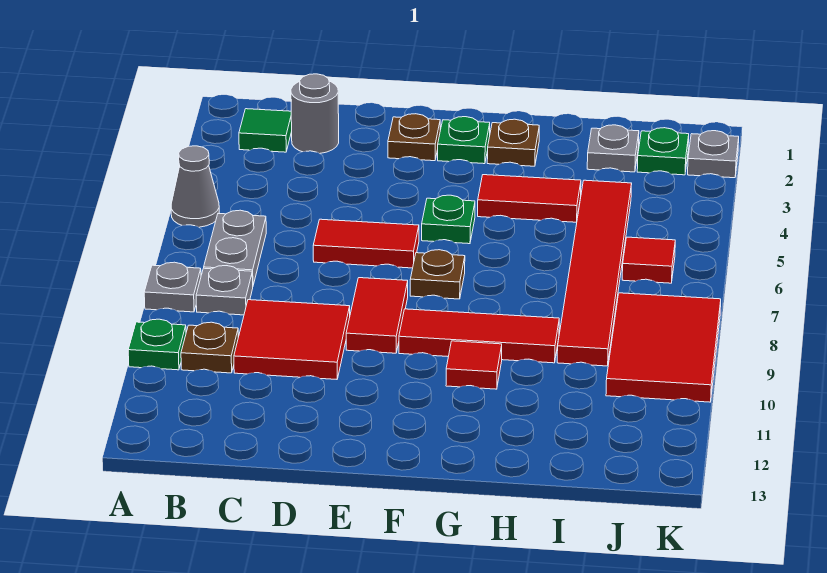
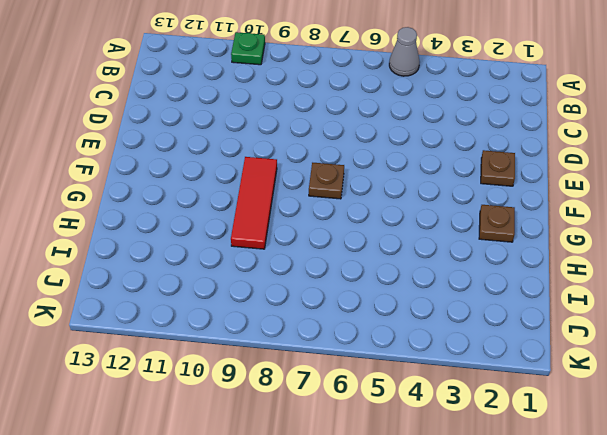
none -> grey 1x1 plate [144,262,201,312]
none -> green 1x1 tile [239,109,292,152]
none -> grey 1x2 plate [204,210,266,285]

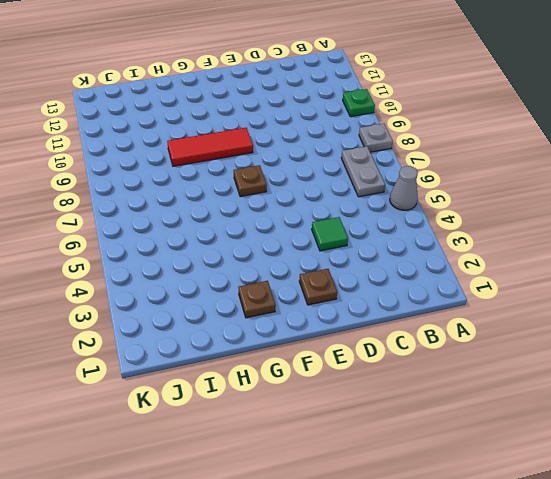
green 1x1 tile [312,217,348,251] -> green 1x1 tile moved to [239,109,292,152]
none -> grey 1x1 plate [196,266,253,315]
none -> brown 1x1 plate [181,322,238,373]
none -> grey 1x1 round brick [291,74,339,153]

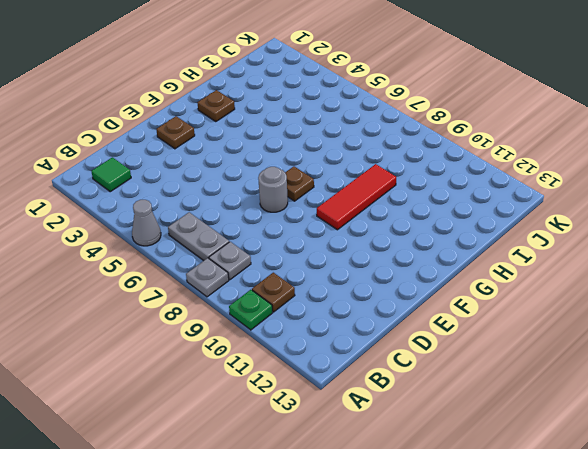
grey 1x1 round brick [258,167,288,212] -> grey 1x1 round brick moved to [291,74,339,153]
none -> red 2x2 tile [234,300,350,379]
none -> red 1x2 tile [313,219,419,268]
none -> red 1x2 tile [346,278,408,353]

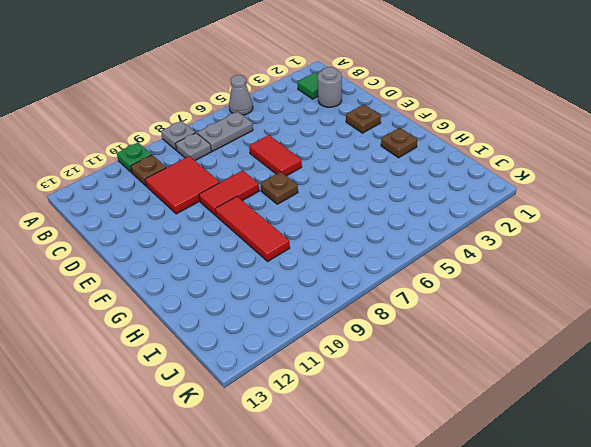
none -> green 1x1 plate [438,117,490,164]
none -> green 1x1 plate [422,195,475,244]
none -> red 1x2 tile [478,175,581,222]

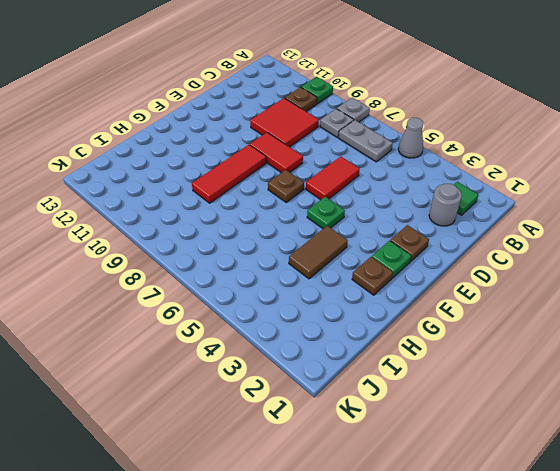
brown 1x2 tile [289,226,348,279] -> red 1x2 tile [478,175,581,222]
none -> red 1x1 tile [446,341,502,389]
none -> grey 1x1 plate [587,125,639,172]
none -> red 1x6 tile [557,180,632,366]

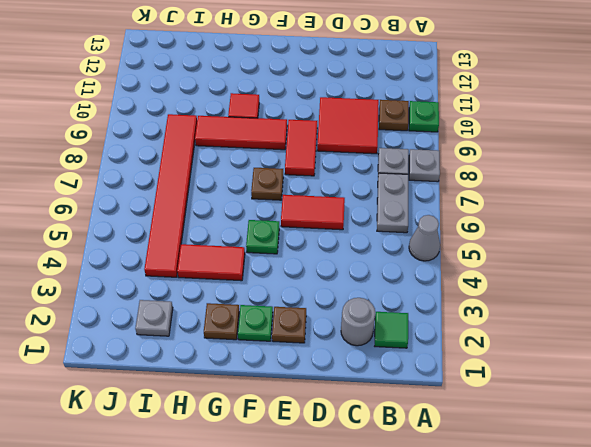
none -> green 1x1 plate [637,128,689,175]
none -> red 1x1 tile [622,237,675,283]
none -> red 2x3 tile [606,293,721,402]

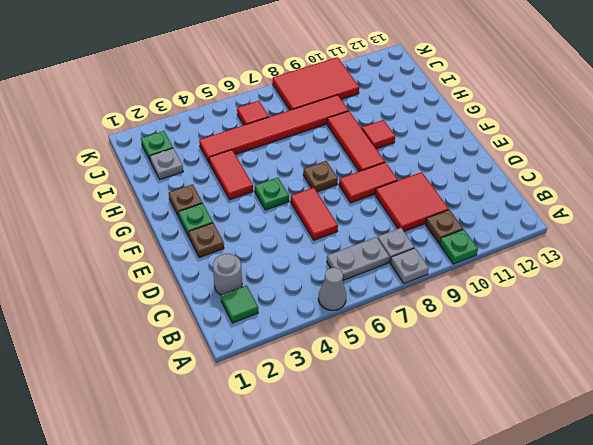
none -> grey 1x1 plate [688,131,739,178]

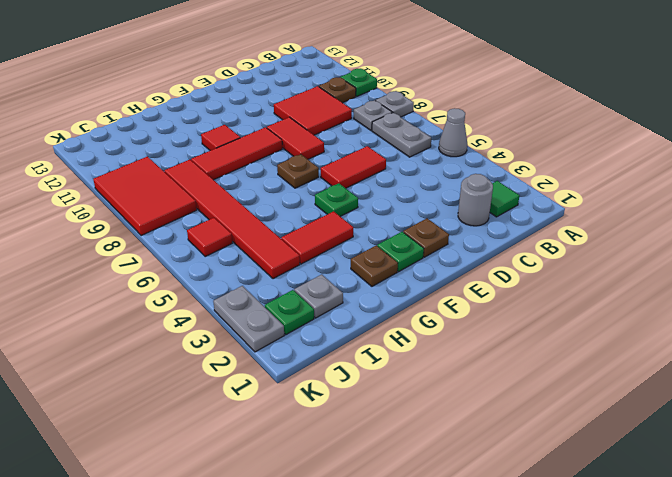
grey 1x2 plate [213,286,284,352] -> grey 1x1 plate [688,131,739,178]

